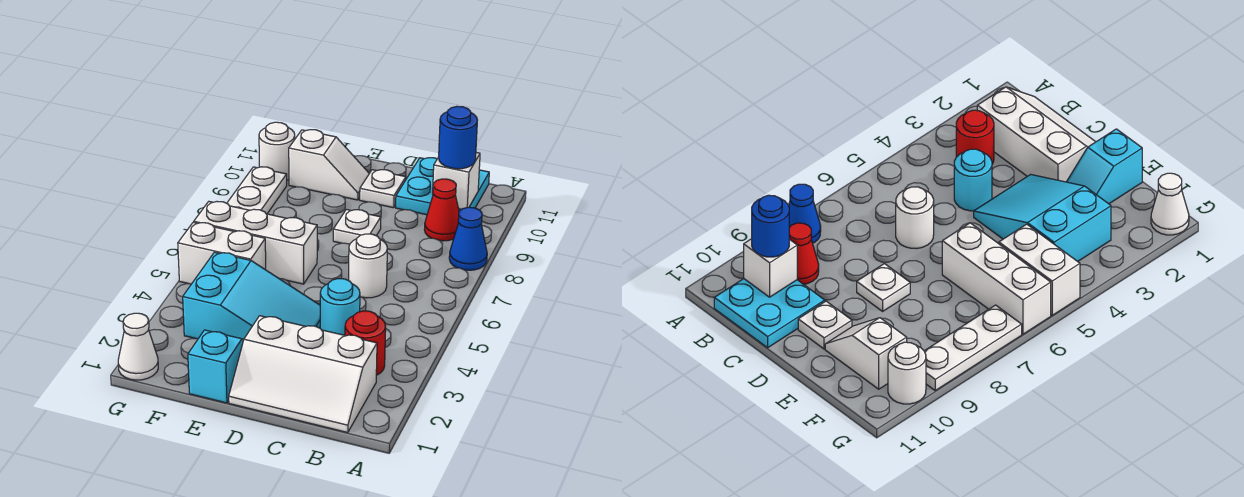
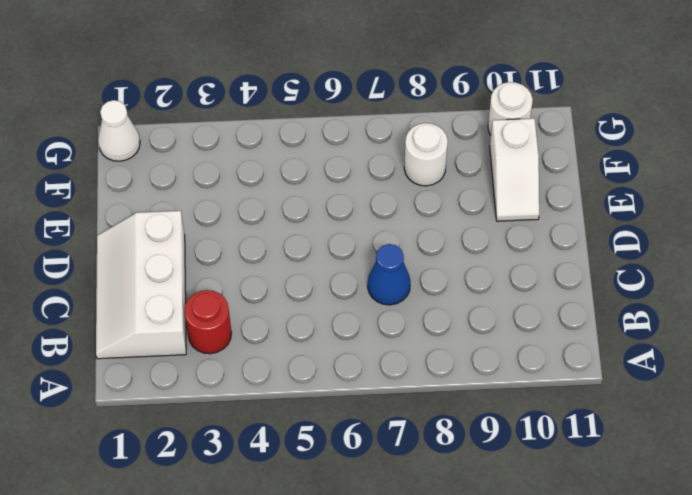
blue 1x1 cone [368,244,410,305] -> blue 1x1 cone moved to [449,207,487,270]
white 1x1 round brick [404,123,448,186] -> white 1x1 round brick moved to [349,234,387,298]
none -> red 1x1 cone [424,179,459,241]
none -> cyan 2x2 plate [396,158,489,215]
none -> cyan 1x1 round brick [320,279,360,335]

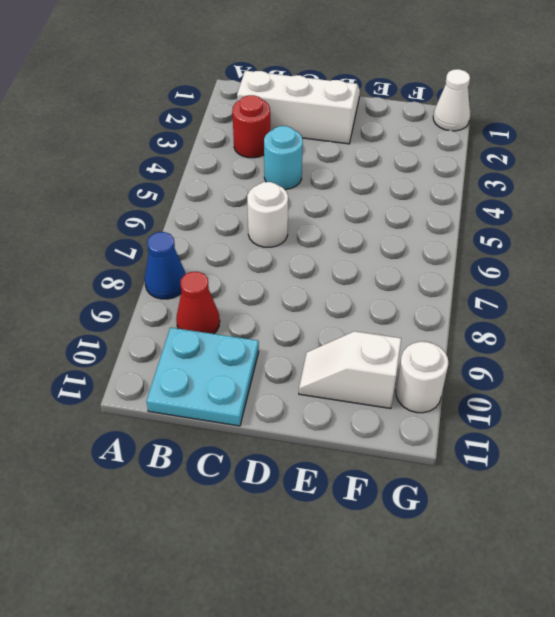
none -> cyan 2x3 slope [183,252,320,340]
none -> white 1x1 plate [333,209,381,244]
none -> white 1x1 plate [360,170,406,208]

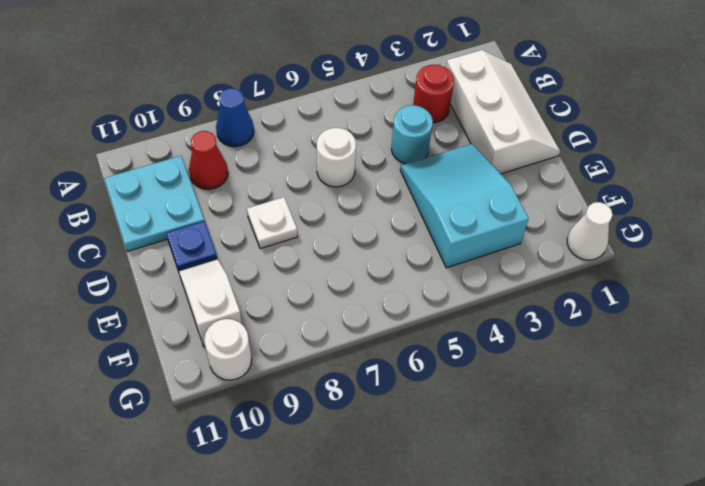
blue 1x1 plate [166,221,217,271] -> white 1x1 plate [360,170,406,208]
none -> cyan 1x2 slope [188,330,243,403]
none -> white 1x3 brick [194,202,317,284]
none -> white 1x2 brick [178,222,266,284]

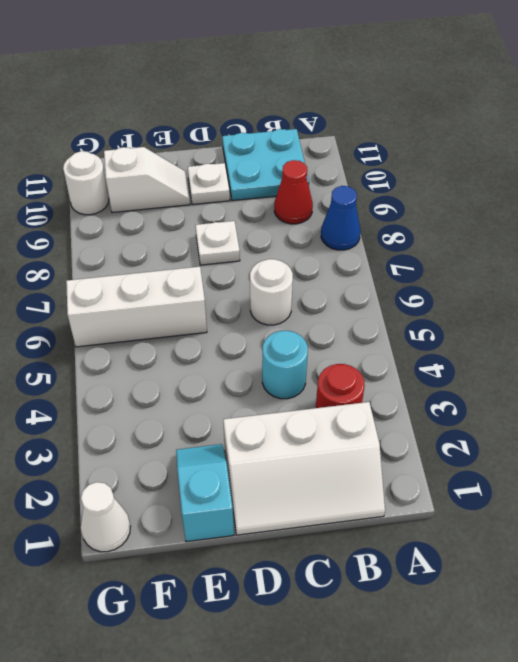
none -> cyan 2x3 slope [183,252,320,340]
none -> white 1x2 brick [178,222,266,284]
none -> white 1x3 plate [227,167,287,214]

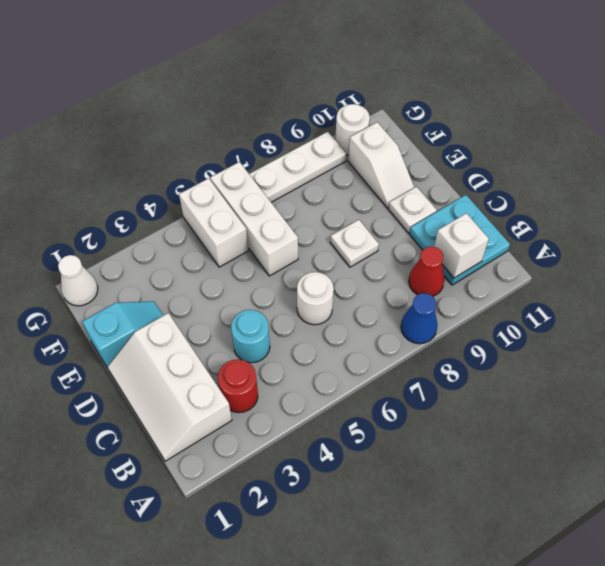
none -> cyan 2x3 slope [183,252,320,340]
none -> blue 1x1 round brick [439,106,477,169]

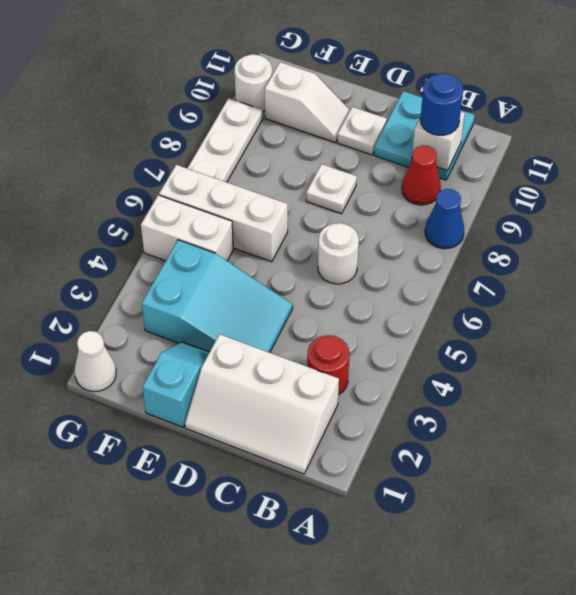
none -> cyan 1x1 round brick [320,279,360,335]

